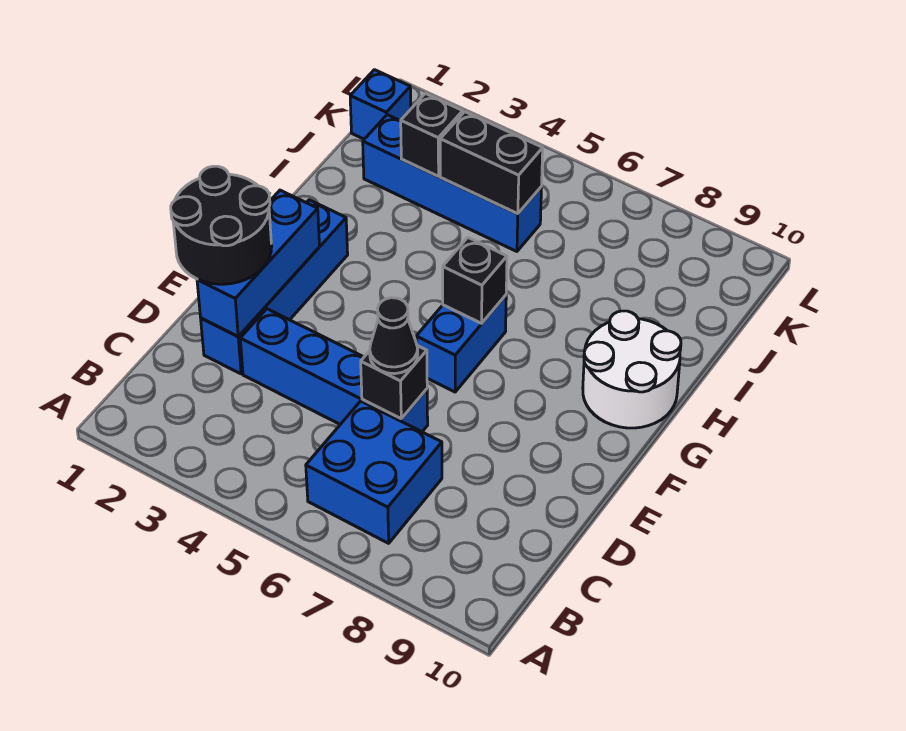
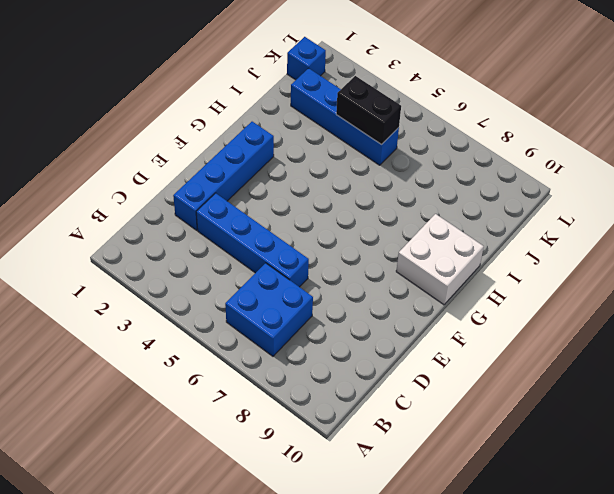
white 2x2 brick [396,214,484,305] -> white 2x2 round brick [583,311,681,428]
none -> blue 1x2 brick [416,295,506,392]
none -> blue 1x3 brick [197,190,320,336]
none -> black 1x1 brick [361,346,427,419]

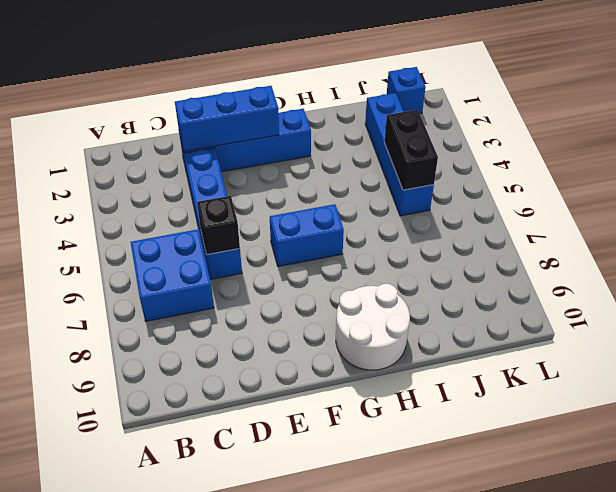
none -> black 1x1 brick [443,238,507,323]
none -> black 1x1 brick [401,93,463,176]
none -> black 2x2 round brick [171,166,272,284]

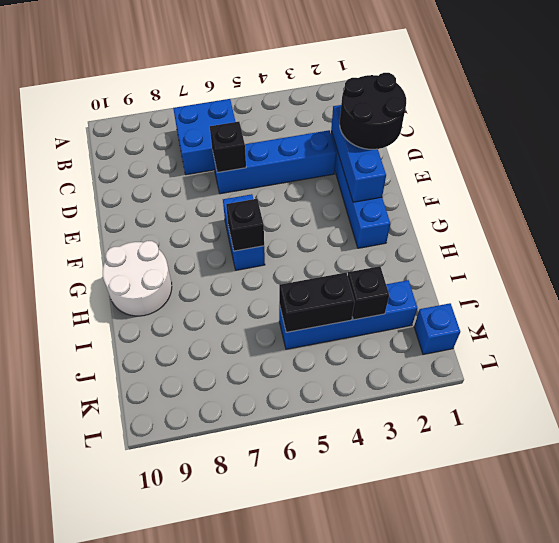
none -> black 1x1 cone [370,298,418,374]

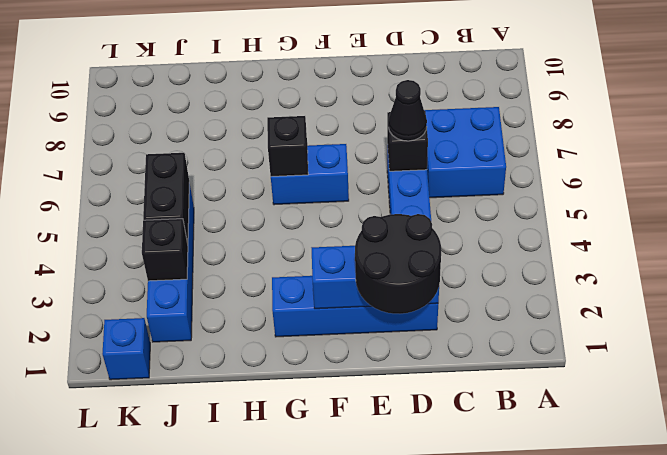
none -> white 2x2 round brick [583,311,681,428]

